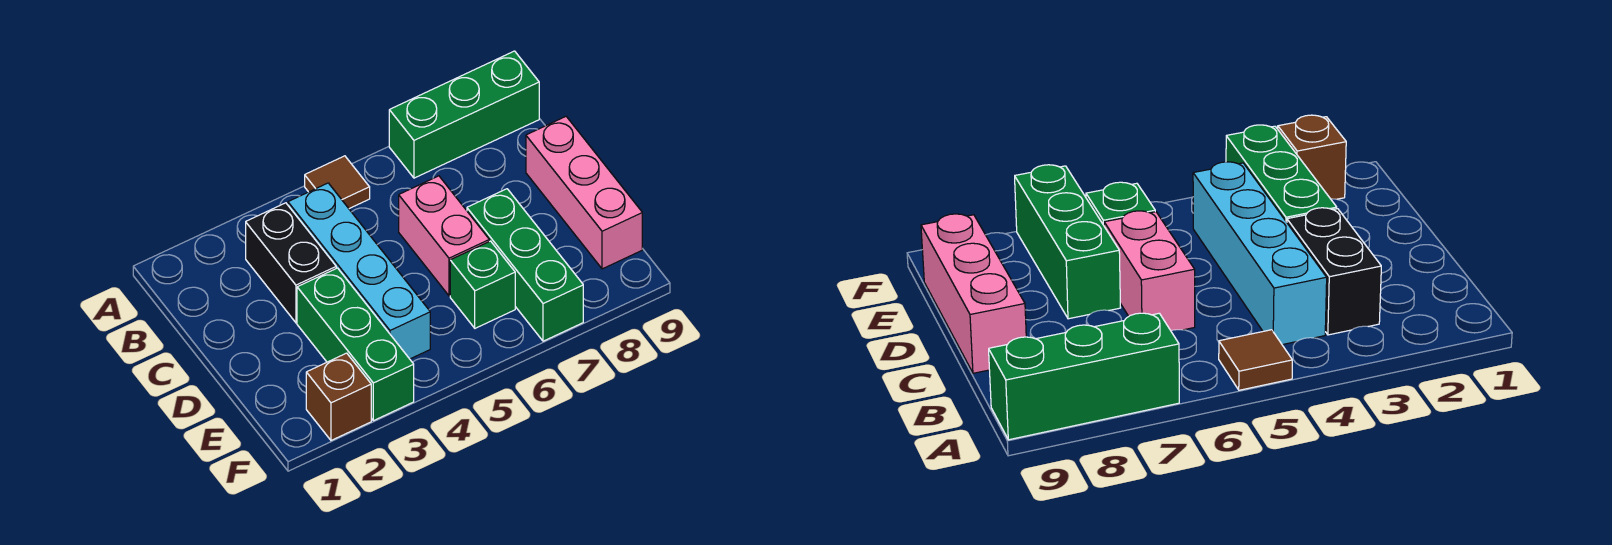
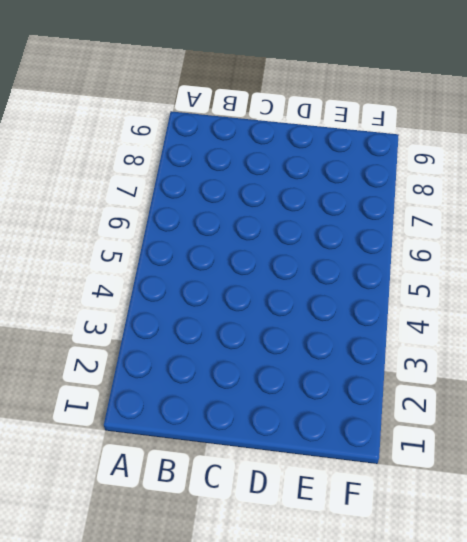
none -> brown 1x1 tile [305,156,370,209]
none -> green 1x3 brick [389,51,539,178]

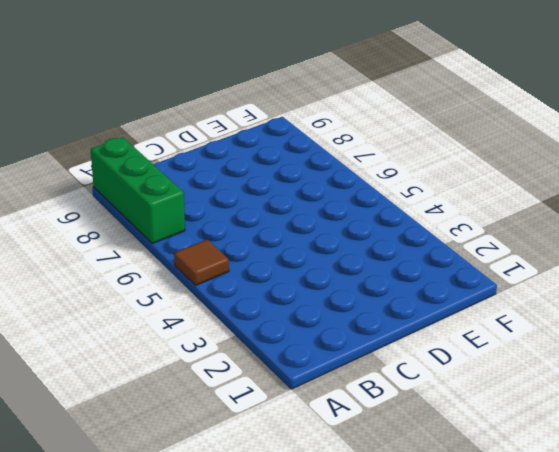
none -> black 1x2 brick [246,203,336,323]
none -> cyan 1x4 brick [288,183,430,359]

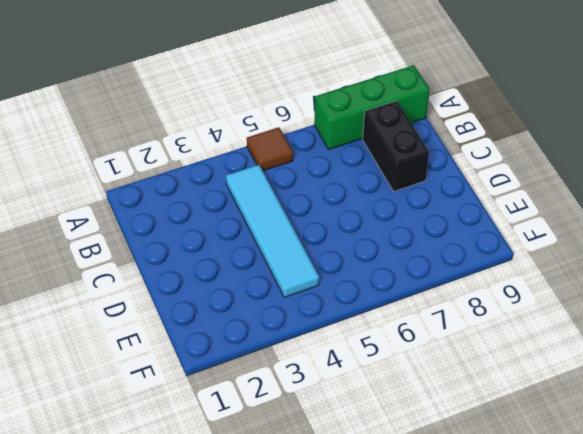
cyan 1x4 tile [226,165,319,297] -> cyan 1x4 brick [288,183,430,359]
black 1x2 brick [363,101,429,191] -> black 1x2 brick moved to [246,203,336,323]
none -> pink 1x2 brick [399,176,489,296]
none -> pink 1x3 brick [526,117,642,269]

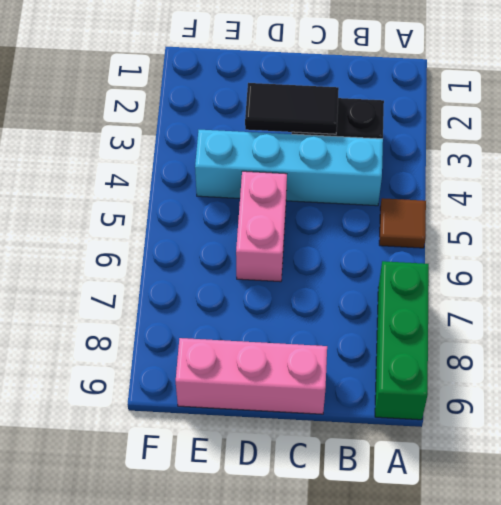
black 1x2 tile [245,83,339,134] -> none
pink 1x2 brick [236,171,287,282] -> pink 1x2 brick turned to [399,176,489,296]
none -> green 1x3 brick [297,268,414,421]
none -> green 1x3 brick [467,189,583,341]

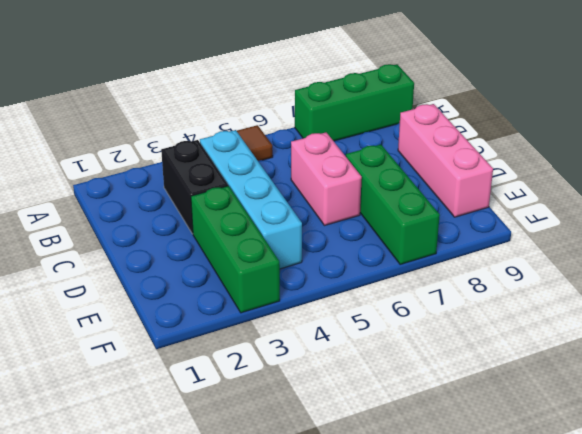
none -> green 1x1 brick [450,241,515,328]
none -> brown 1x1 brick [306,353,371,440]

